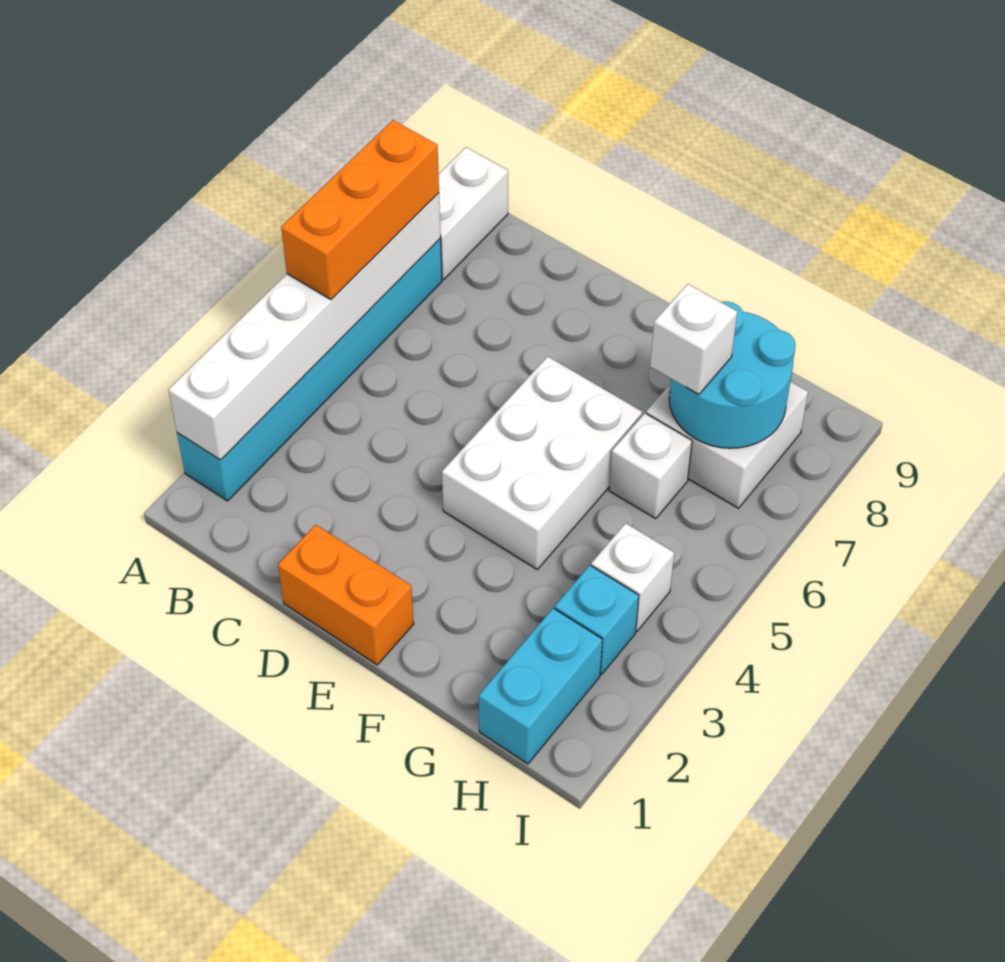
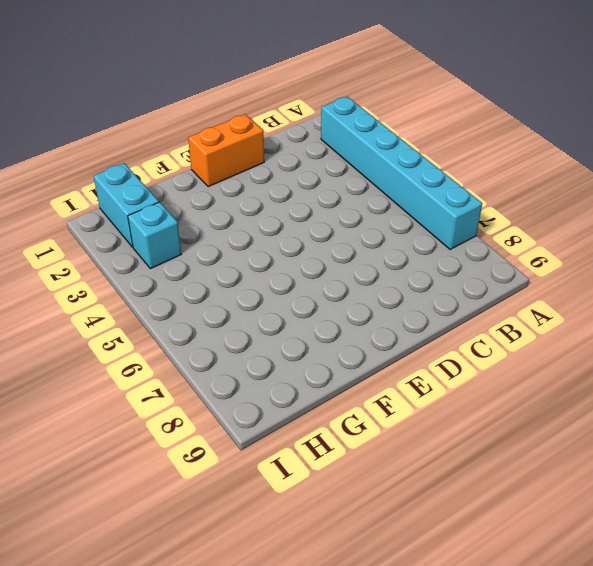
none -> white 1x2 brick [439,147,508,280]
none -> white 2x3 brick [442,356,642,569]
none -> white 1x1 brick [609,413,692,519]

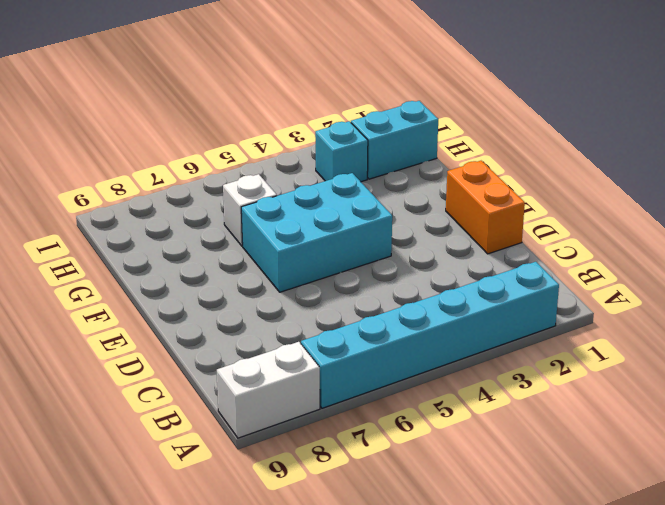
cyan 2x3 brick [241,173,392,292] -> white 2x3 brick [442,356,642,569]
none -> white 2x2 brick [646,381,808,508]
none -> white 1x1 brick [591,523,674,631]
none -> white 1x6 brick [168,193,441,460]

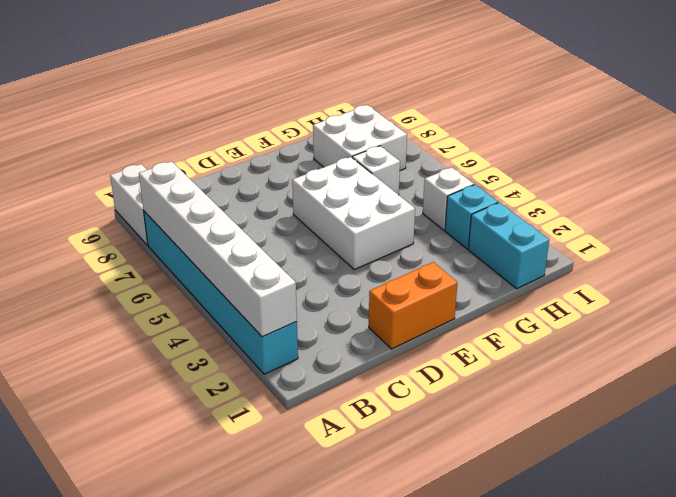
none -> cyan 2x2 round brick [669,301,795,448]
none -> orange 1x3 brick [281,120,439,299]
none -> white 1x1 brick [650,284,737,395]

